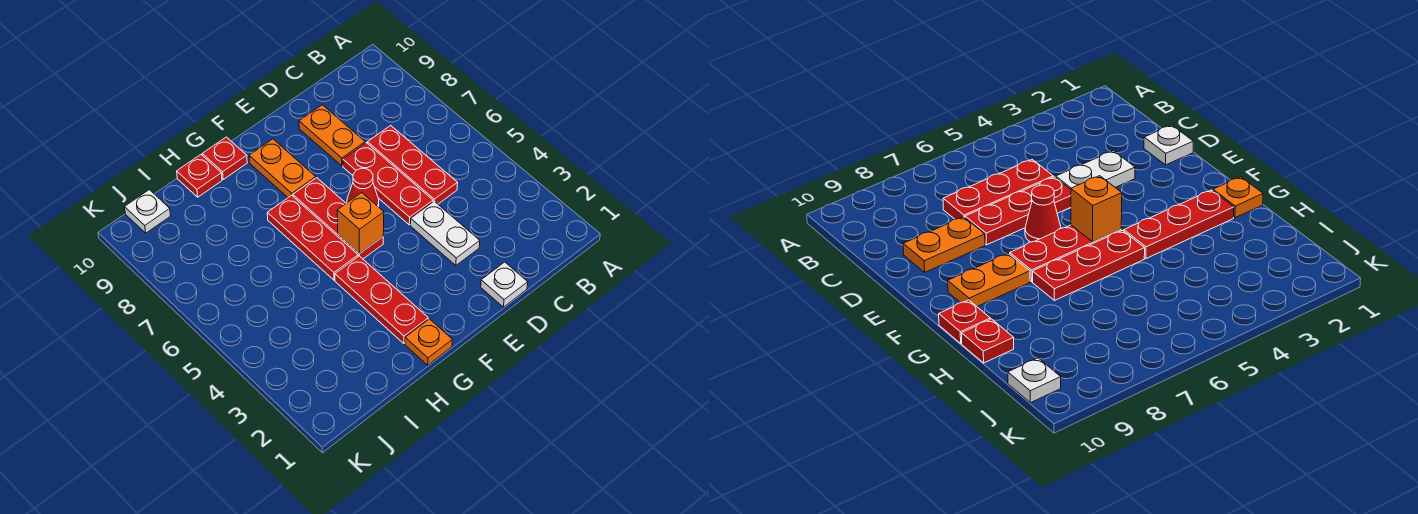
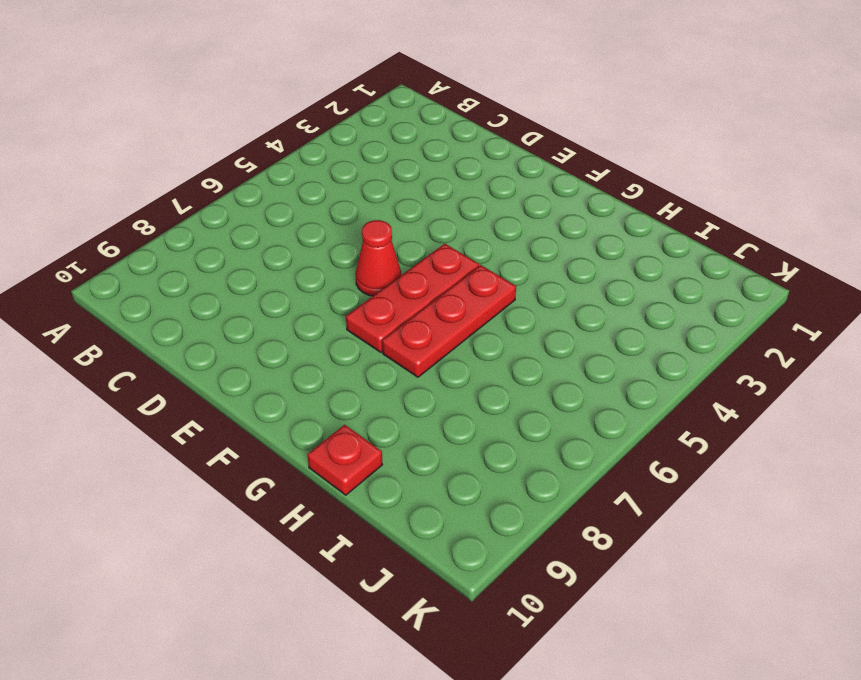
none -> red 1x3 plate [367,125,458,204]
none -> white 1x1 plate [481,262,528,307]
none -> white 1x2 plate [411,201,480,266]

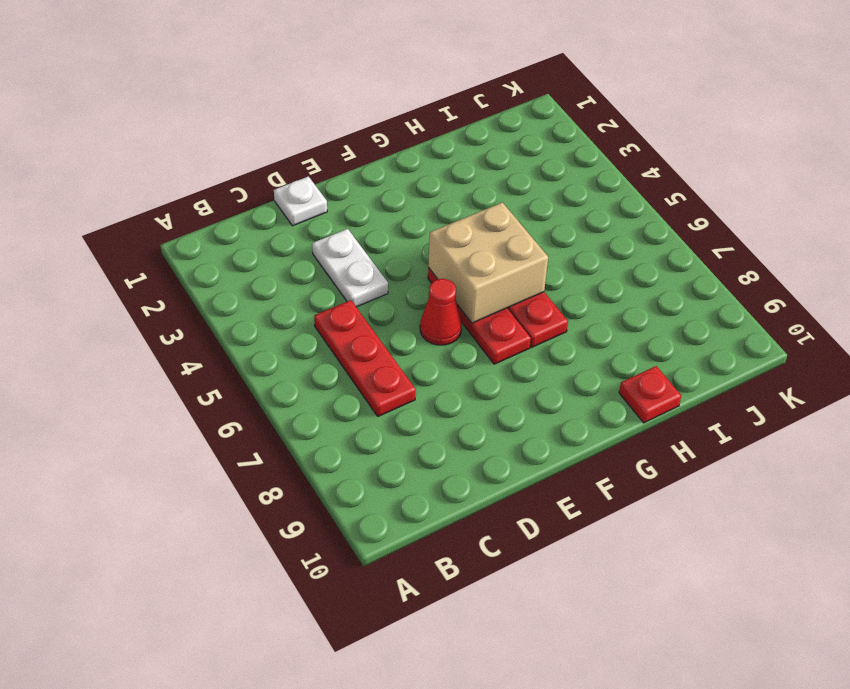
tan 2x2 brick [428,202,548,323] -> orange 1x1 brick [337,193,384,254]
none -> red 1x3 plate [343,143,433,225]
none -> orange 1x2 plate [299,105,365,166]
none -> orange 1x2 plate [249,139,316,197]

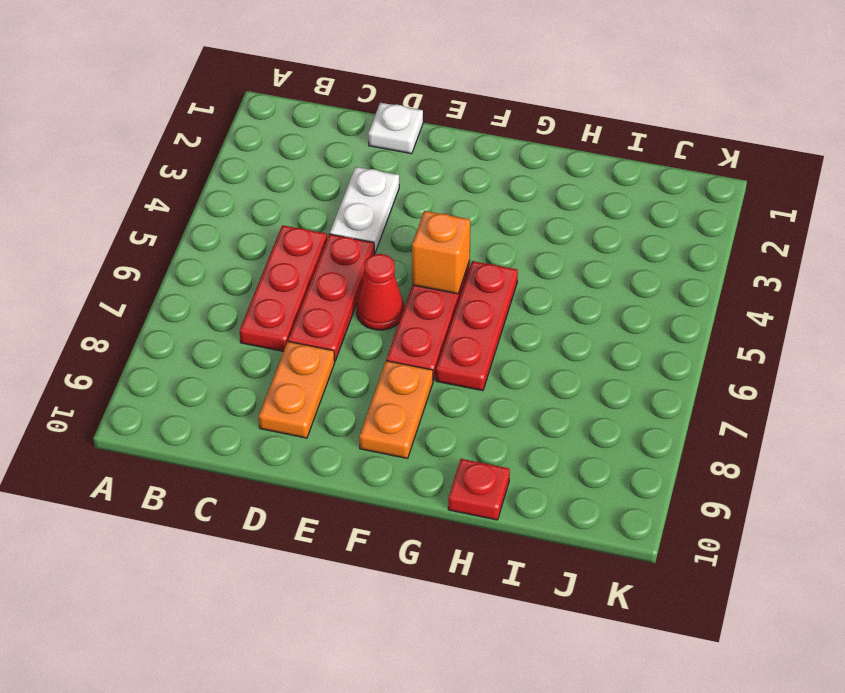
none -> orange 1x1 plate [405,319,452,365]
none -> red 1x3 plate [335,256,428,343]
none -> red 1x1 plate [202,137,247,179]

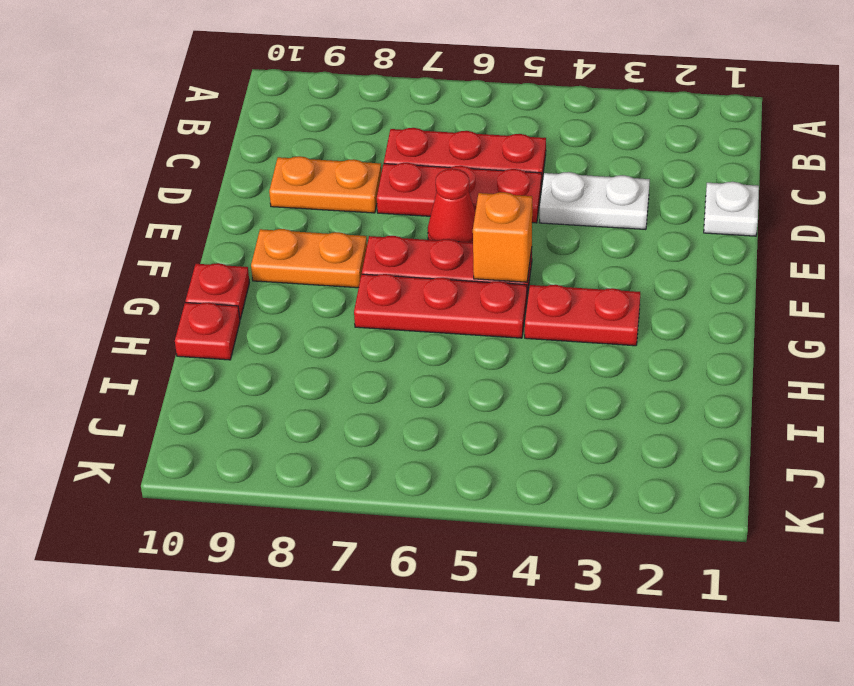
red 1x2 plate [525,285,640,346] -> red 1x3 plate [335,256,428,343]
none -> orange 1x1 plate [405,319,452,365]
none -> white 1x1 plate [125,190,171,233]

